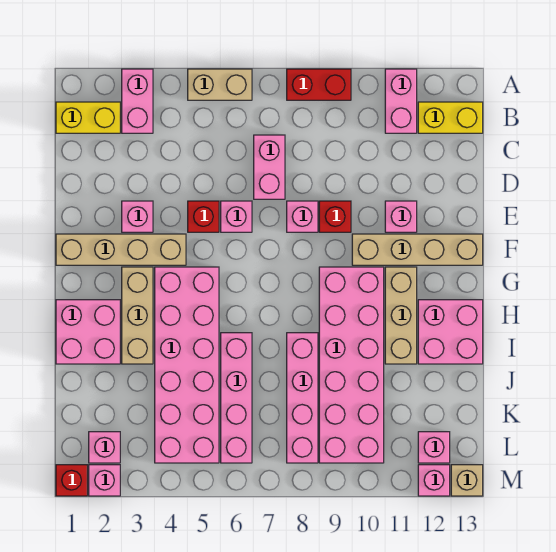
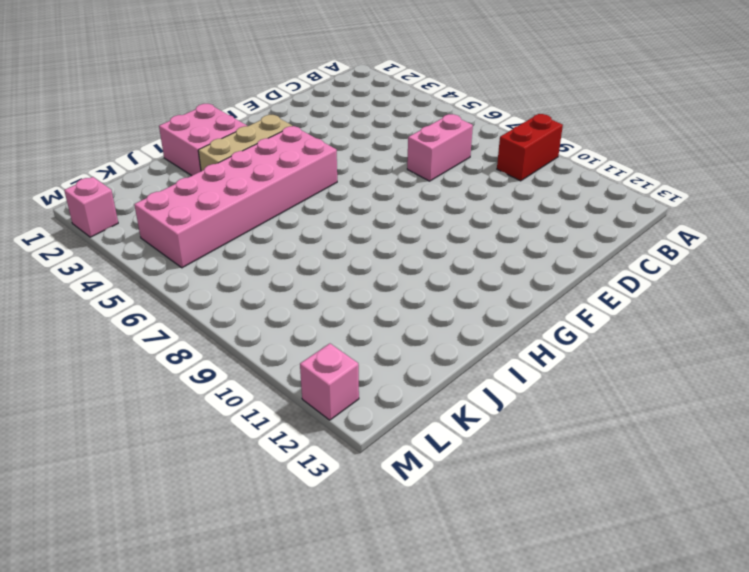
red 1x2 brick [497,114,563,181] -> red 1x2 brick turned to [287,69,351,100]
none -> pink 1x2 brick [122,69,153,133]
none -> tan 1x2 brick [188,69,252,100]
none -> pink 1x2 brick [385,69,417,133]

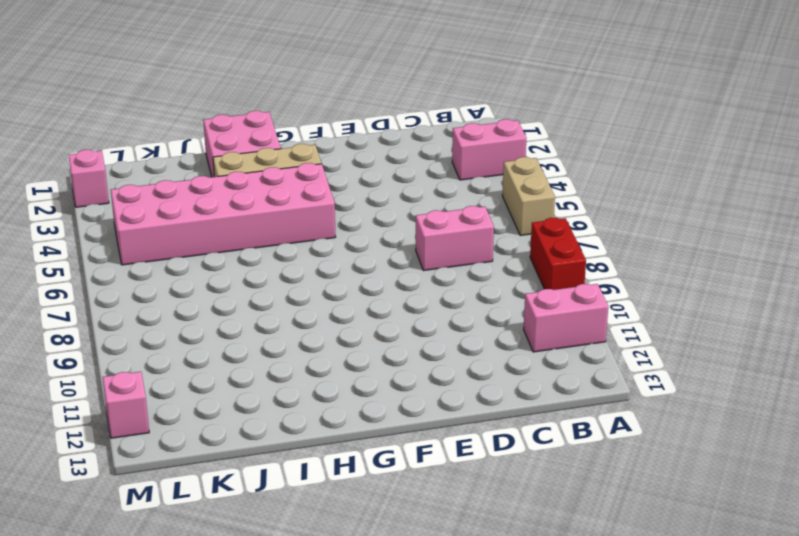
none -> yellow 1x2 brick [56,102,120,133]
none -> yellow 1x2 brick [418,102,483,133]
none -> pink 1x1 brick [122,201,153,232]

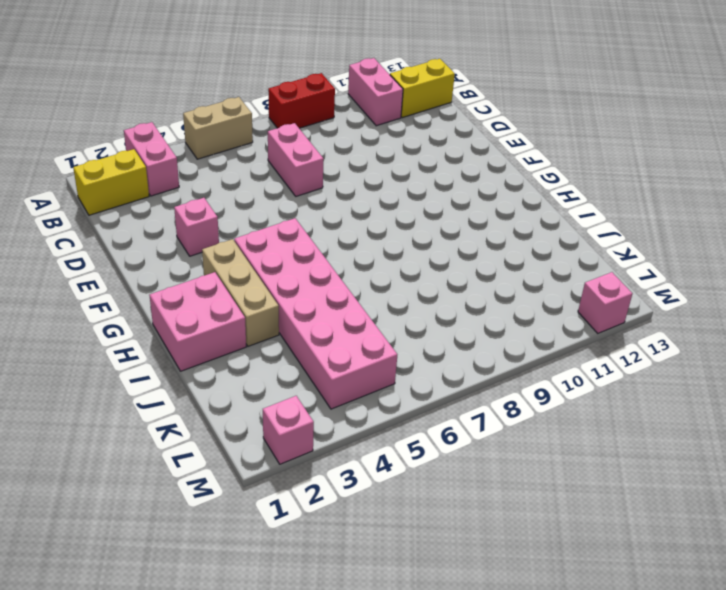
none -> red 1x1 brick [188,201,219,232]
none -> pink 1x1 brick [221,201,252,232]
none -> pink 1x1 brick [287,201,318,232]

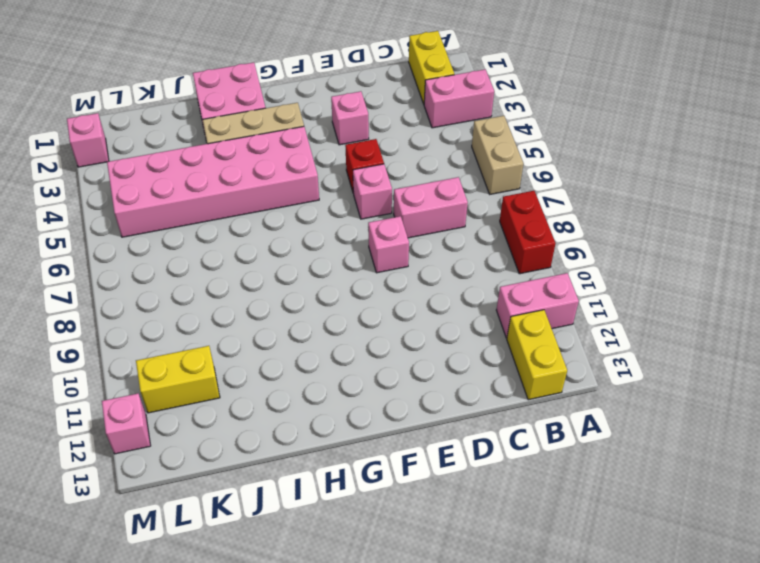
yellow 1x2 brick [136,346,220,413] -> none
none -> red 1x1 brick [319,201,351,232]
none -> pink 1x1 brick [385,201,417,232]
none -> tan 1x4 brick [56,234,186,265]

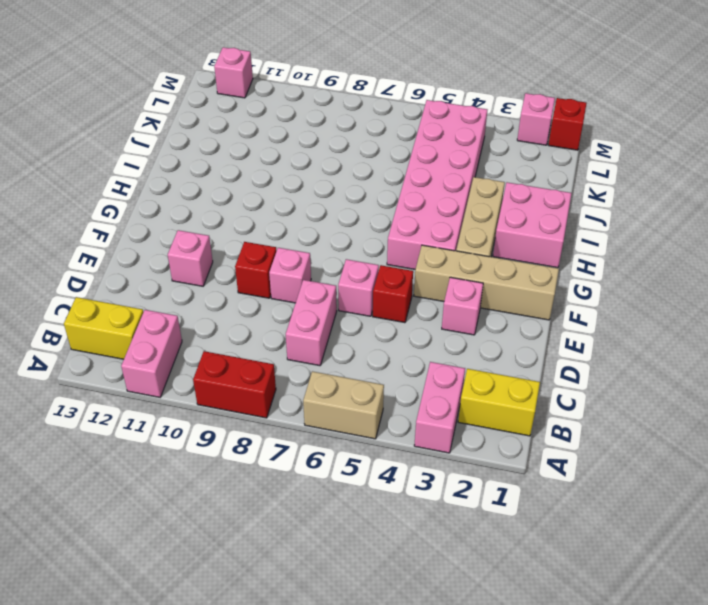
none -> tan 1x4 brick [352,234,483,265]
none -> pink 2x6 brick [319,267,384,463]
none -> tan 1x3 brick [385,267,417,364]

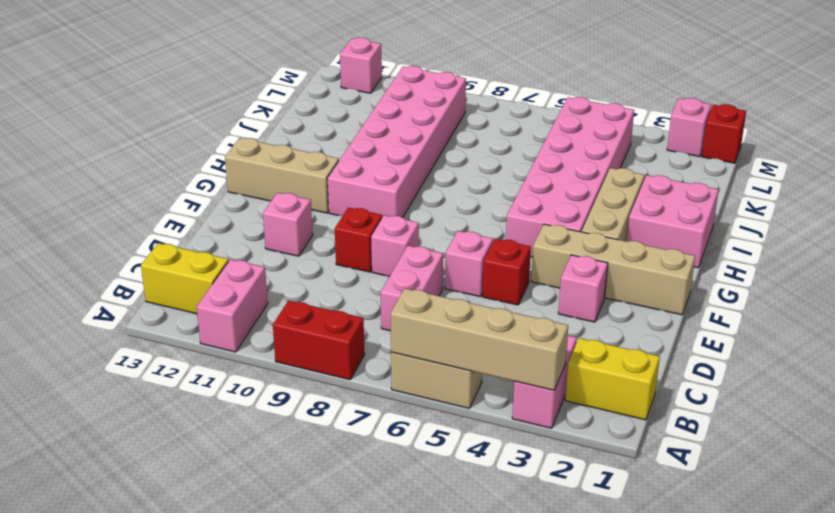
tan 1x4 brick [390,289,568,390] -> tan 1x4 brick moved to [352,234,483,265]
tan 1x3 brick [225,138,339,213] -> tan 1x3 brick turned to [385,267,417,364]
none -> pink 2x2 brick [418,300,483,364]
none -> pink 1x4 brick [221,333,252,463]
none -> pink 1x4 brick [287,333,318,463]

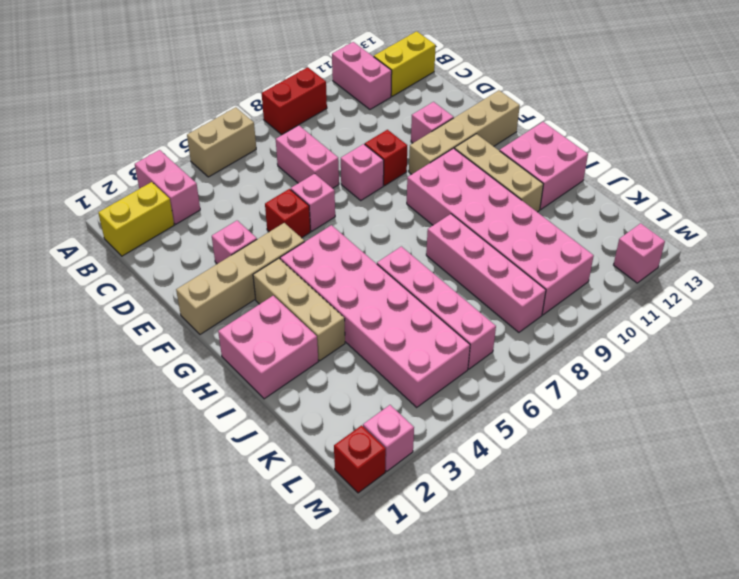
none -> pink 1x1 brick [89,432,120,463]
none -> pink 1x1 brick [418,432,450,463]
none -> tan 1x1 brick [451,465,483,496]

